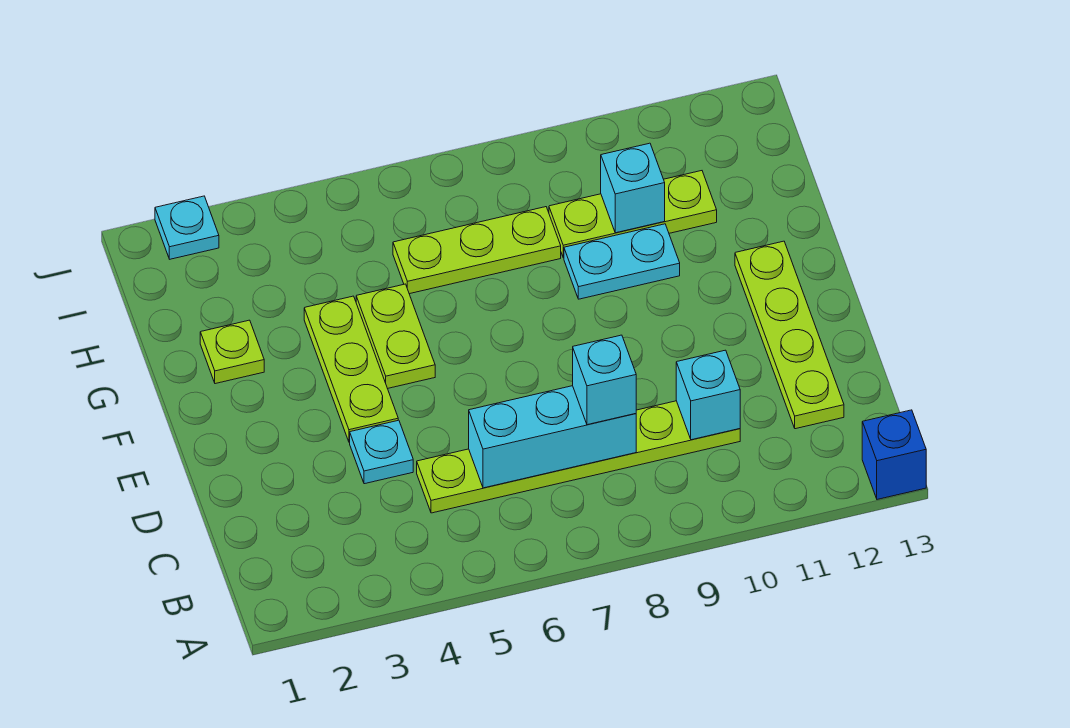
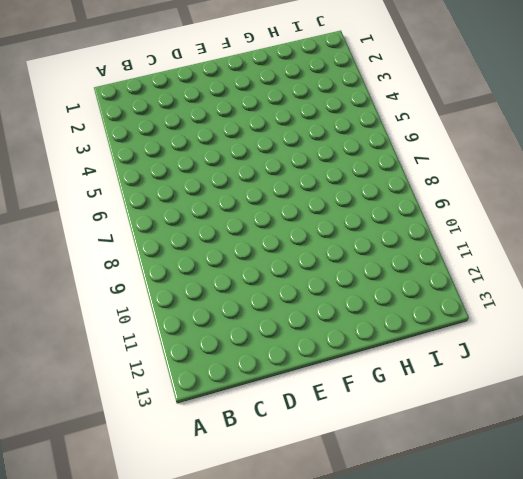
none -> blue 1x1 brick [862,410,926,499]
none -> lime 1x6 plate [417,401,740,513]
none -> lime 1x4 plate [735,241,844,429]

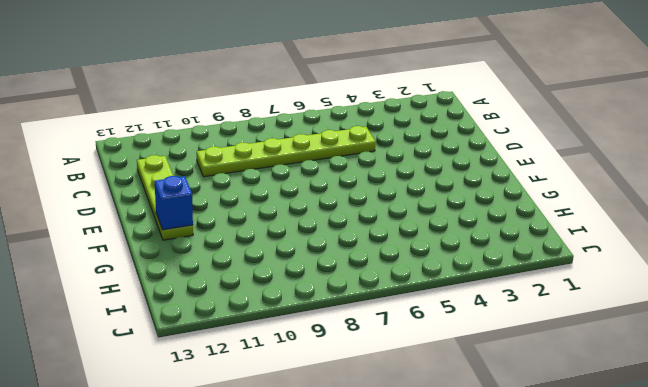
blue 1x1 brick [155,176,193,230] -> blue 1x1 brick moved to [862,410,926,499]
none -> cyan 1x1 plate [350,420,413,484]
none -> lime 1x3 plate [304,296,398,442]
none -> lime 1x2 plate [356,284,435,389]

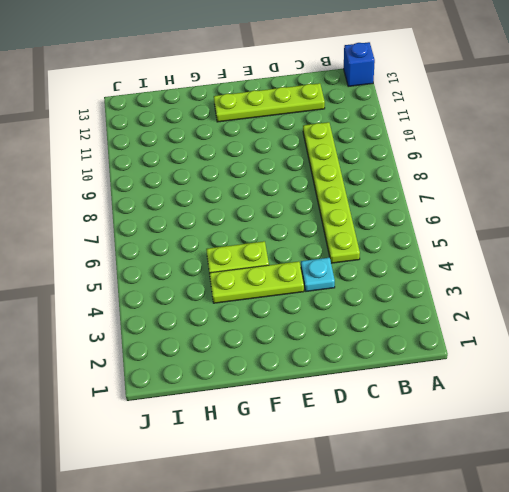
none -> lime 1x1 plate [200,320,264,384]
none -> cyan 1x2 plate [564,224,680,299]
none -> lime 1x3 plate [393,207,561,294]

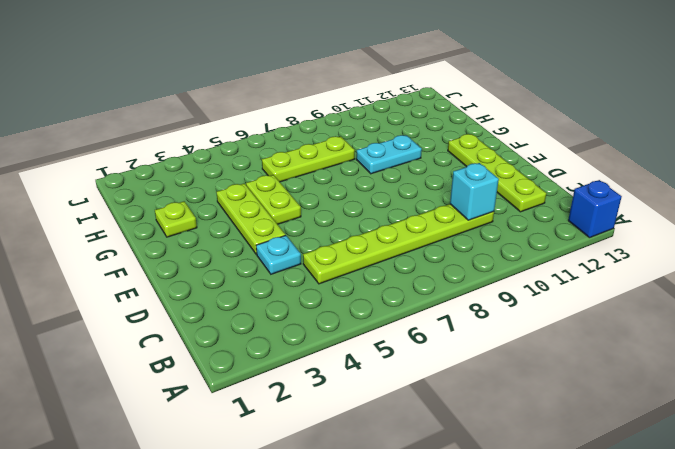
none -> lime 1x3 plate [549,171,717,258]
none -> cyan 1x1 plate [155,196,219,259]
none -> cyan 1x3 brick [469,386,636,488]

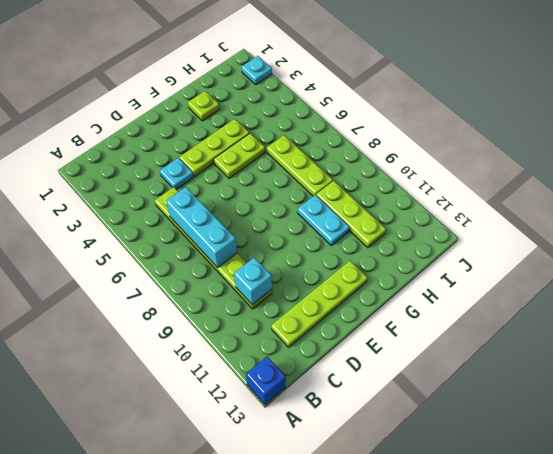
none -> cyan 1x1 brick [601,143,665,233]
none -> cyan 1x1 brick [573,335,636,425]

